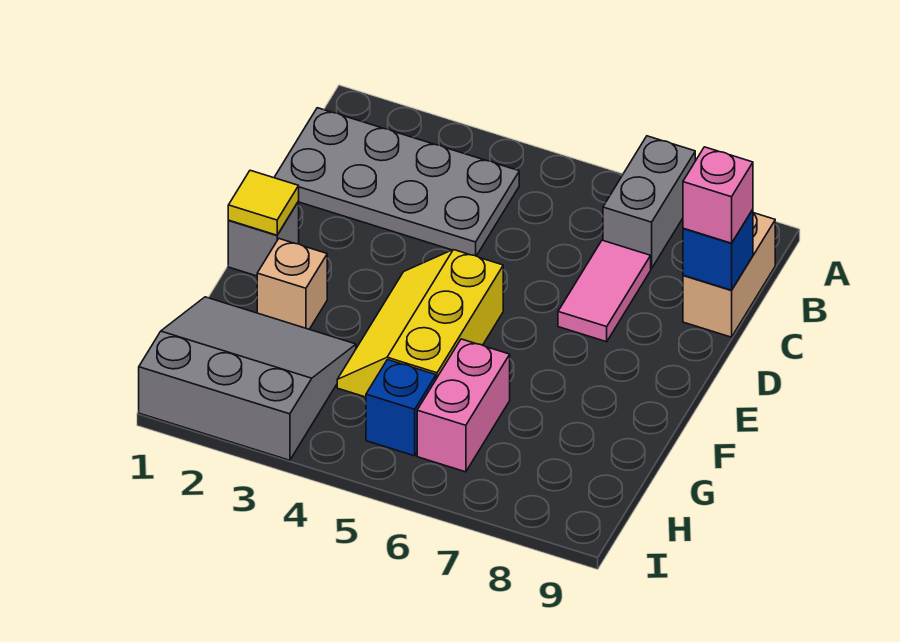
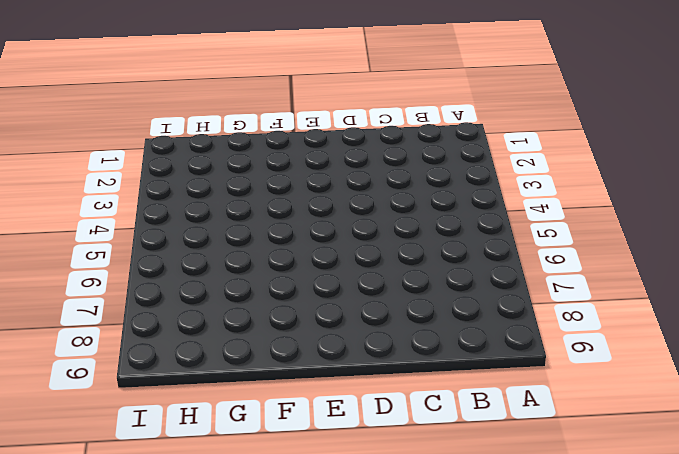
none -> grey 1x2 brick [603,136,695,269]
none -> grey 2x4 plate [274,108,519,256]
none -> tan 1x2 brick [683,213,775,337]

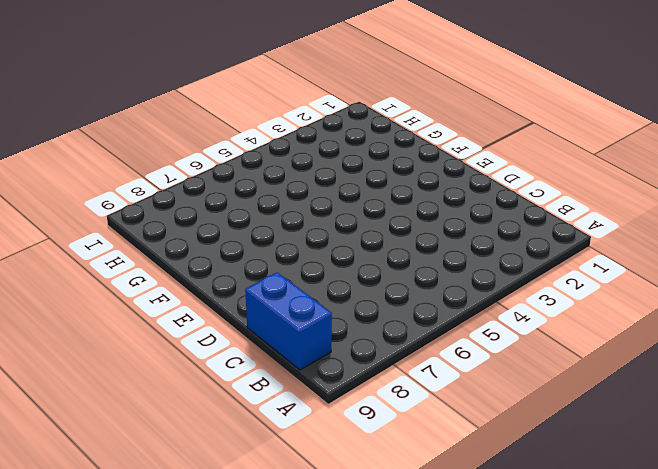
blue 1x2 brick [245,272,332,370] -> tan 1x2 brick [683,213,775,337]
none -> grey 1x2 brick [603,136,695,269]
none -> grey 2x4 plate [274,108,519,256]
none -> pink 1x2 tile [558,240,651,342]

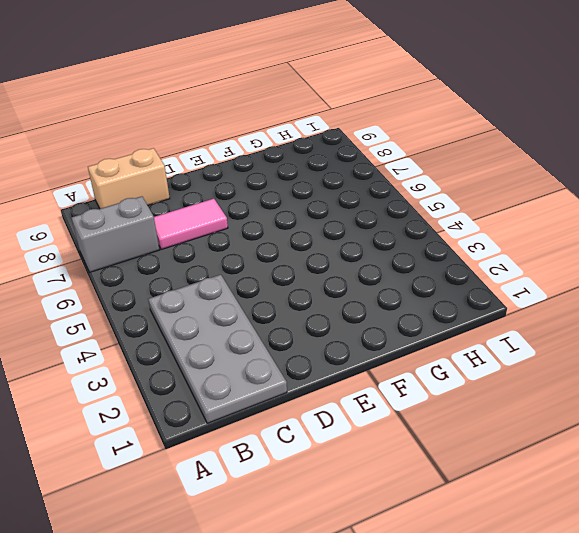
none -> grey 1x1 brick [228,201,299,276]
none -> yellow 2x3 slope [337,250,503,397]
none -> tan 1x1 brick [257,239,327,329]

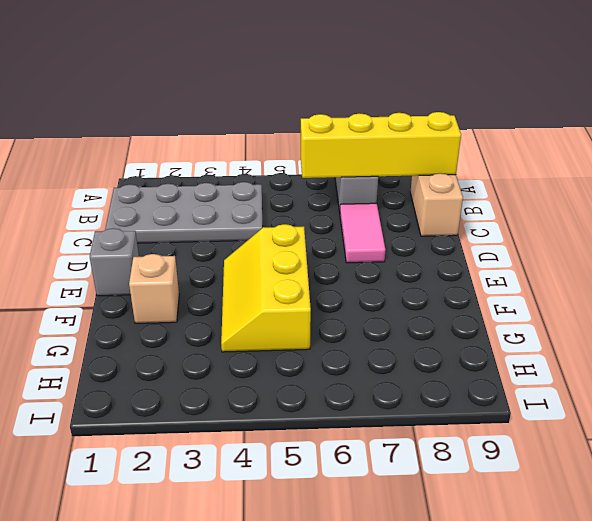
yellow 1x4 brick [301,112,461,178] -> none
none -> grey 3x3 slope [139,297,356,460]
none -> pink 1x2 brick [417,339,510,472]
none -> blue 1x1 brick [366,360,436,456]

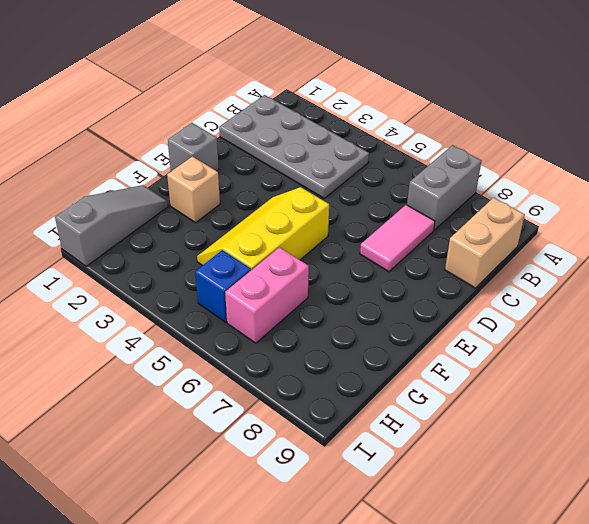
grey 1x3 slope [55,185,168,266] -> grey 3x3 slope [139,297,356,460]
none -> blue 1x1 brick [683,210,753,290]
none -> yellow 1x1 tile [228,170,299,235]
none -> pink 1x1 brick [683,147,753,243]

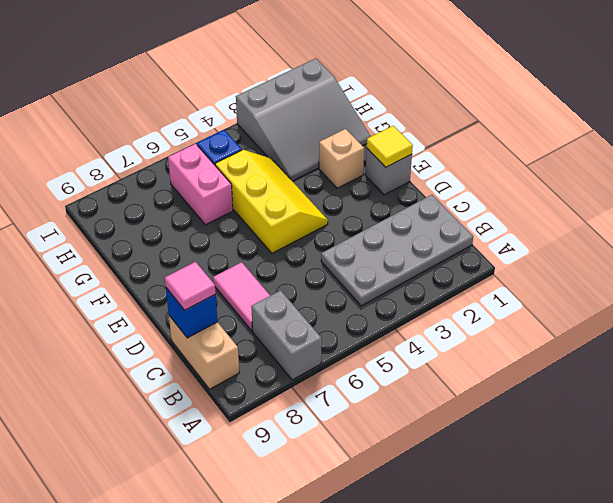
pink 1x1 tile [165,262,216,310] -> pink 1x1 brick [683,147,753,243]

